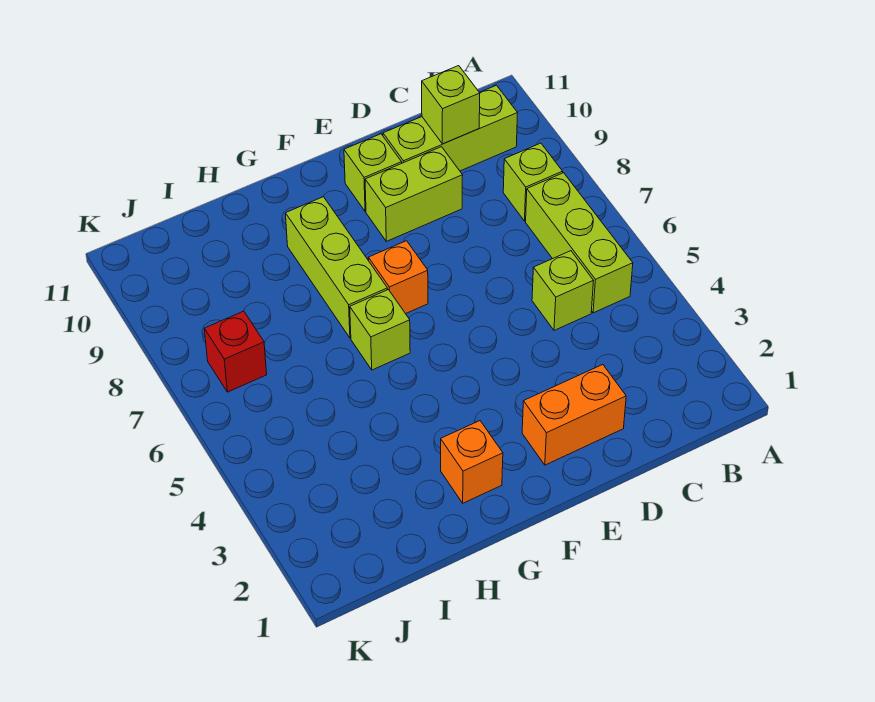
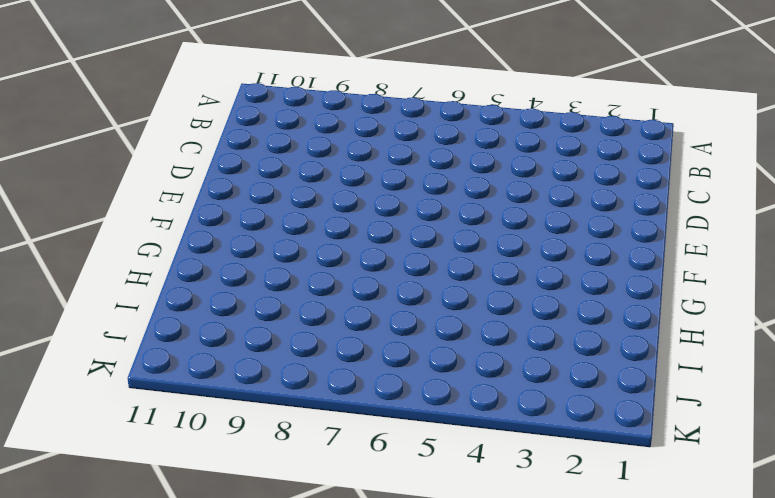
none -> lime 1x3 brick [526,173,633,313]
none -> lime 1x1 brick [503,143,563,221]
none -> lime 1x3 brick [383,85,518,171]

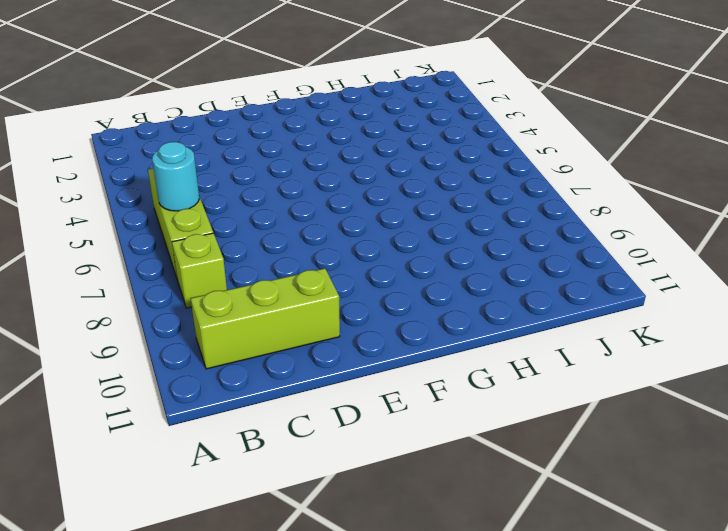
cyan 1x1 round brick [152,142,199,211] -> none
none -> lime 1x1 brick [532,251,593,330]
none -> orange 1x2 brick [522,365,626,465]
none -> lime 1x2 brick [365,147,463,241]

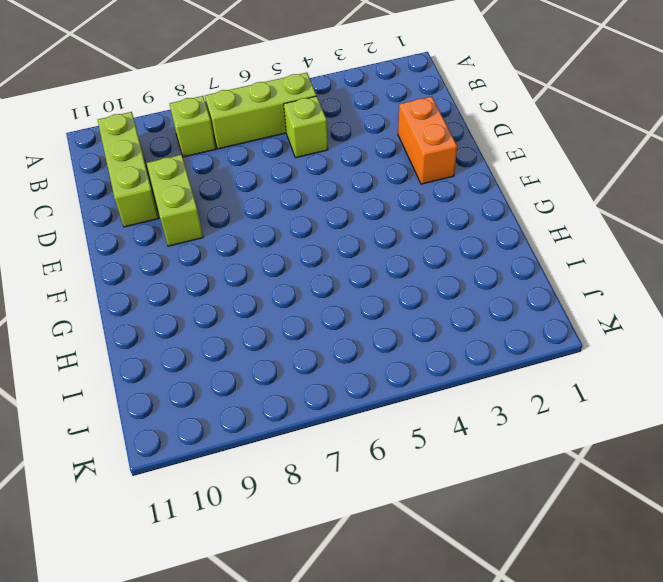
none -> lime 1x1 brick [344,134,402,212]
none -> orange 1x1 brick [368,241,428,314]
none -> orange 1x1 brick [441,421,503,503]

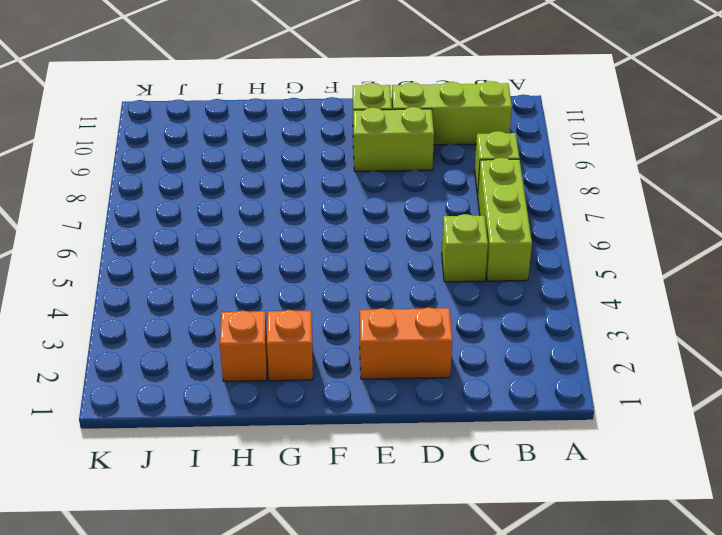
orange 1x1 brick [220,311,267,381] -> orange 1x1 brick moved to [368,241,428,314]
none -> lime 1x1 brick [350,290,410,370]
none -> lime 1x3 brick [285,197,387,338]
none -> red 1x1 brick [204,311,267,392]

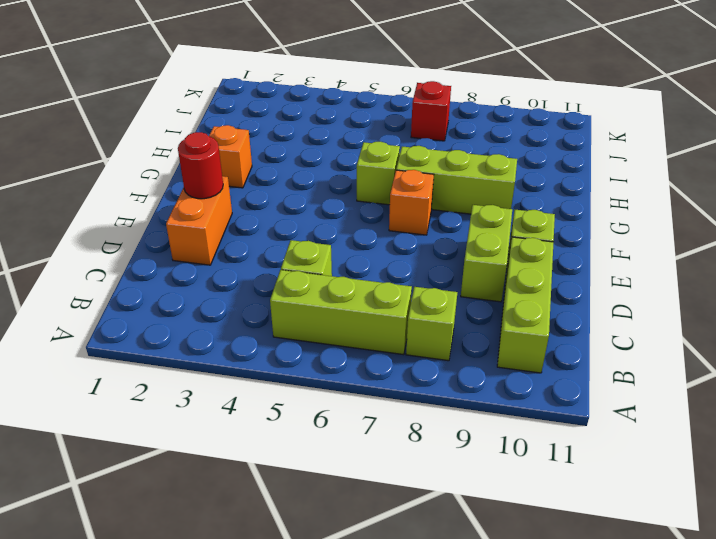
red 1x1 round brick [178,132,223,199] -> none
none -> lime 1x1 brick [422,66,480,144]

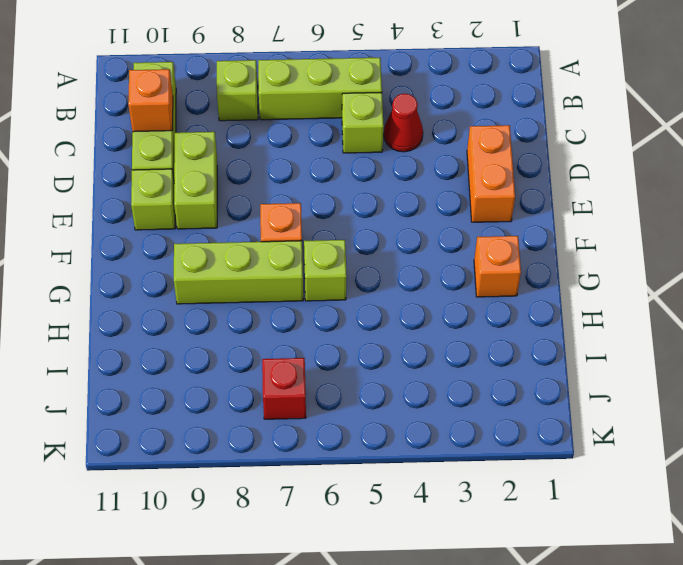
red 1x1 cone [384,94,423,152] -> none
orange 1x1 brick [128,69,173,132] -> lime 1x1 brick [422,66,480,144]

